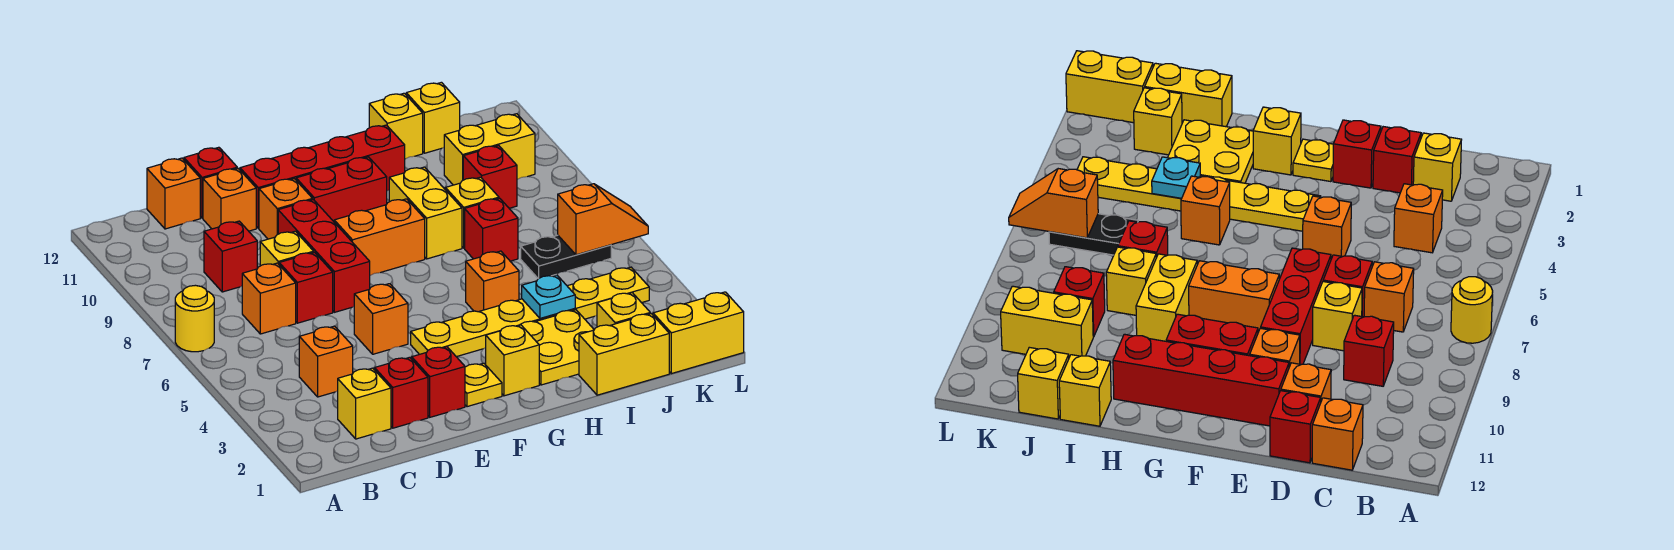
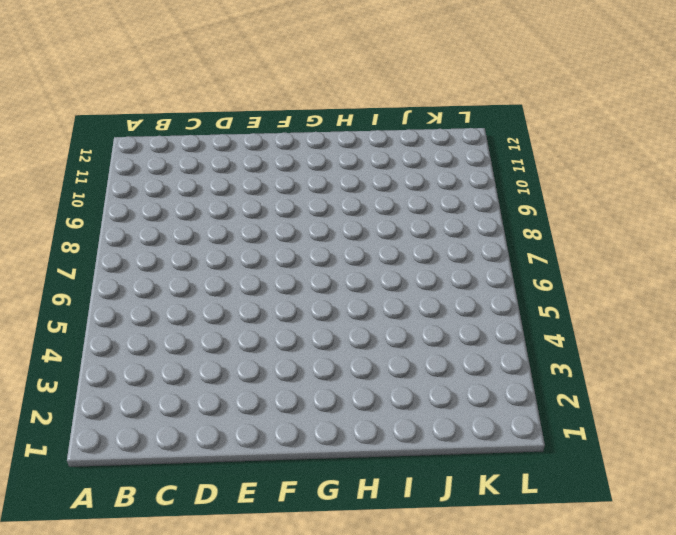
none -> yellow 1x1 round brick [175,285,214,352]
none -> yellow 1x1 brick [338,368,391,439]
none -> orange 1x1 brick [299,326,353,397]
none -> orange 1x1 brick [242,263,296,334]

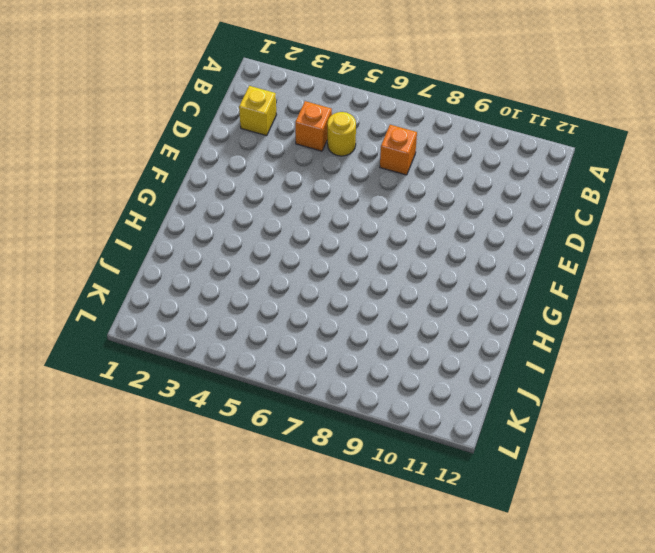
yellow 1x1 round brick [327,112,356,156] -> yellow 1x1 round brick moved to [175,285,214,352]
none -> red 1x1 brick [204,221,257,292]
none -> orange 1x1 brick [147,158,200,229]
none -> red 1x1 brick [375,357,428,428]
none -> red 1x1 brick [279,252,333,323]

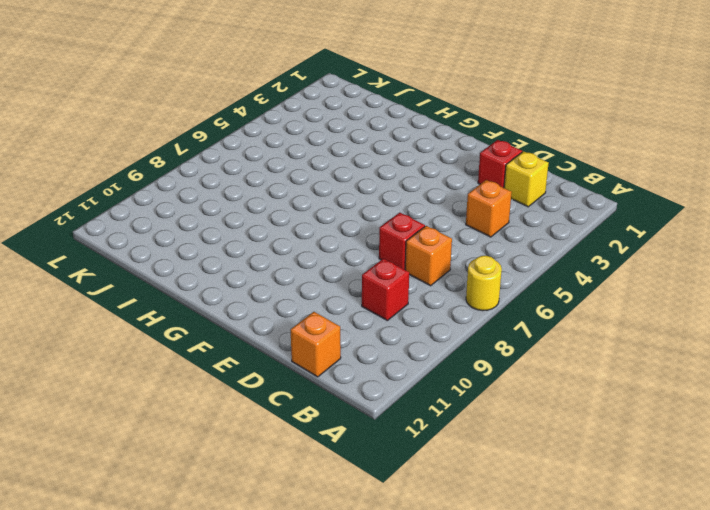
none -> yellow 1x1 brick [260,231,314,266]
none -> orange 1x1 brick [203,168,256,231]
none -> red 1x1 brick [184,147,237,218]
none -> red 1x1 brick [412,347,465,417]

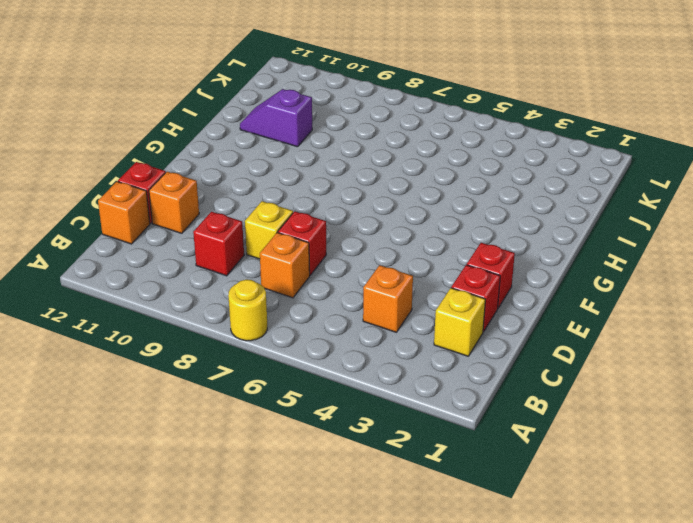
purple 1x2 slope [240,89,312,147] -> none
none -> orange 1x1 brick [354,284,408,354]
none -> red 1x3 brick [278,200,370,312]
none -> orange 1x1 brick [259,179,313,239]
none -> red 1x4 brick [240,125,405,228]

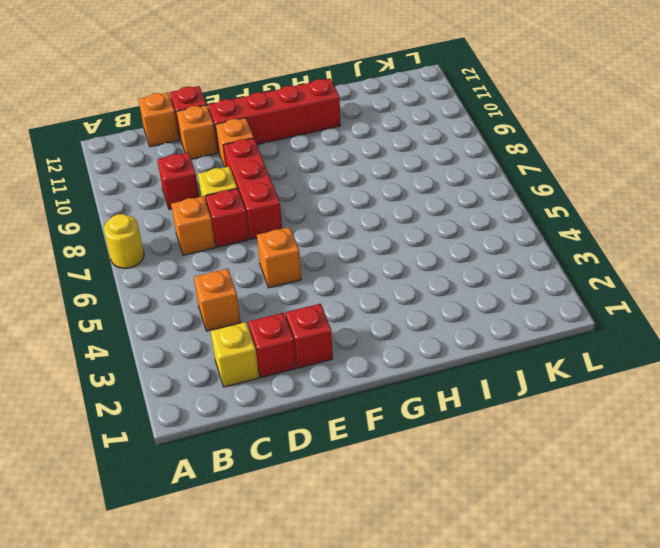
none -> yellow 1x1 plate [465,363,502,407]
none -> yellow 1x6 plate [411,267,649,357]
none -> orange 1x2 brick [334,199,425,275]
none -> red 1x2 brick [296,157,387,222]

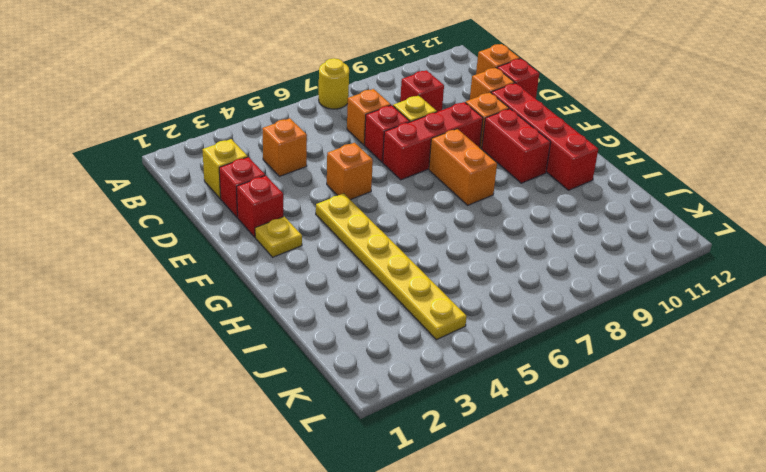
none -> yellow 1x1 brick [486,325,539,396]
none -> yellow 2x2 plate [520,310,594,385]
none -> orange 1x1 brick [466,251,519,312]
none -> yellow 1x2 brick [389,167,462,259]

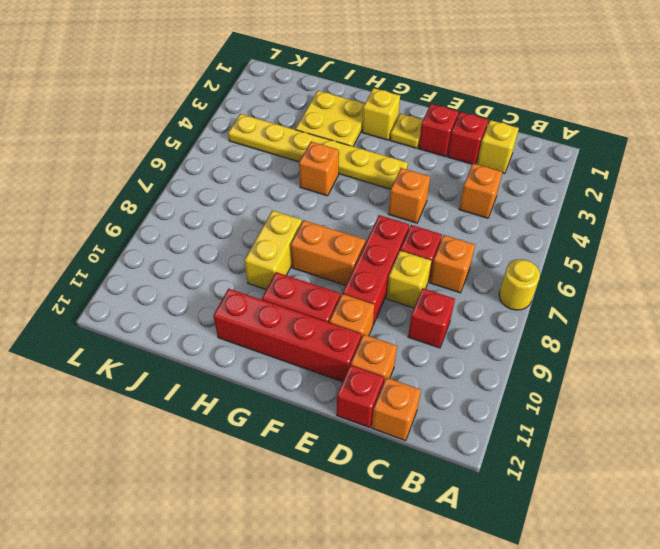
none -> yellow 1x2 brick [579,314,669,395]
none -> red 1x1 brick [465,198,518,261]
none -> yellow 1x1 brick [445,177,499,248]
none -> yellow 1x1 brick [369,93,423,159]

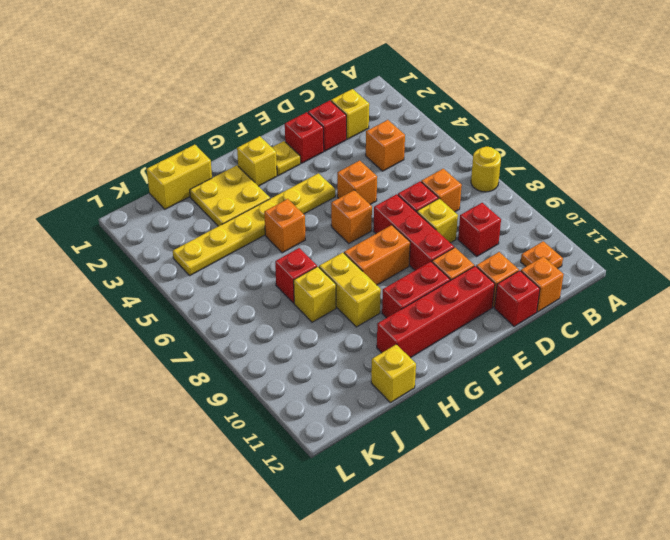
orange 1x1 plate [521,241,563,269] -> none
orange 1x1 brick [331,190,372,243] -> none
none -> yellow 1x1 brick [597,293,650,327]
none -> black 1x2 plate [521,235,611,279]
none -> red 1x1 brick [463,145,517,208]
none -> yellow 1x2 brick [444,114,535,185]

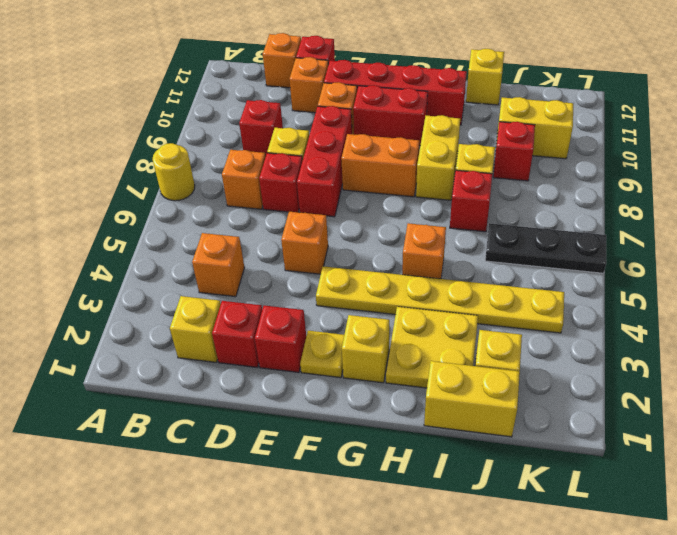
black 1x3 plate [485,223,606,273] -> black 1x2 plate [521,235,611,279]
none -> yellow 1x1 brick [406,82,460,153]
none -> yellow 1x2 brick [653,292,744,374]
none -> cyan 1x1 plate [522,275,575,319]
none -> orange 1x2 slope [558,184,648,255]

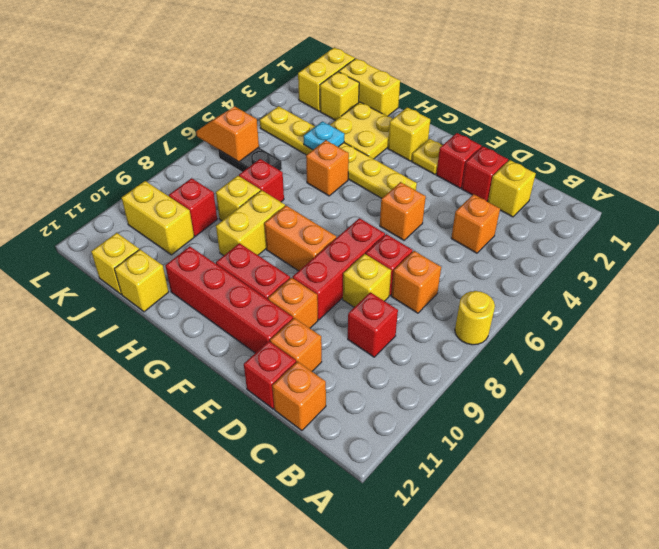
yellow 1x2 brick [298,47,355,111] -> yellow 1x2 brick turned to [653,292,744,374]

